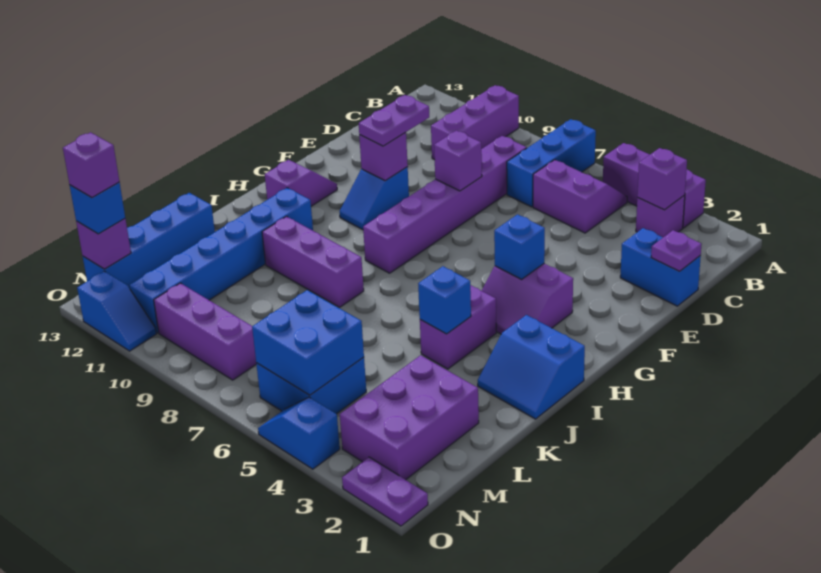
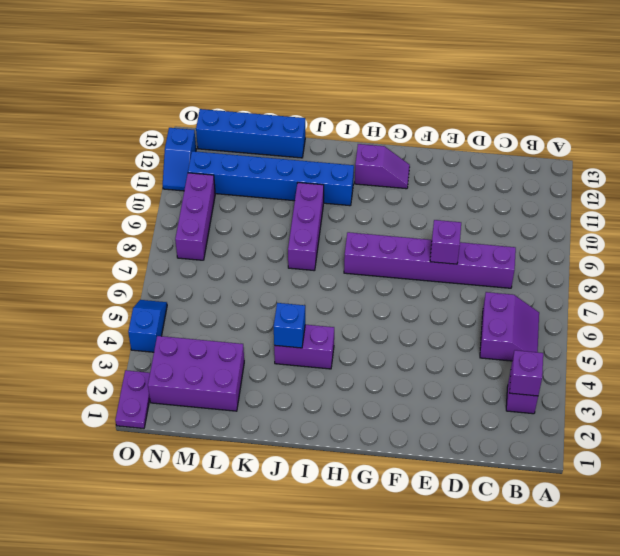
none -> purple 1x3 brick [603,143,706,228]
none -> blue 1x3 brick [507,119,596,207]
none -> purple 1x3 brick [431,85,519,160]
none -> blue 1x2 brick [620,228,701,306]

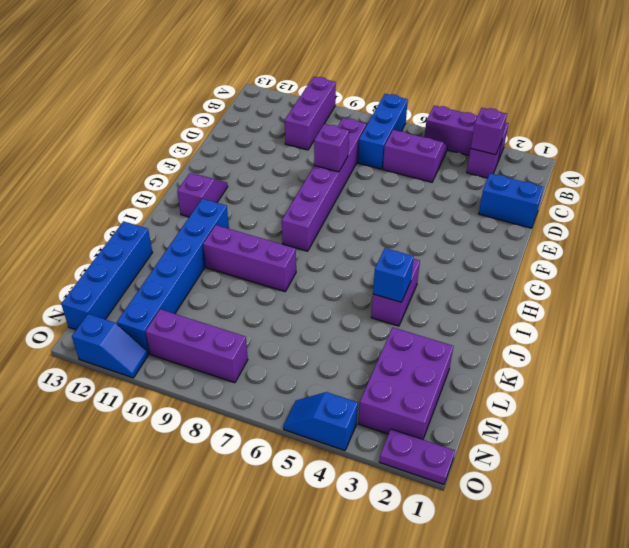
none -> blue 1x2 slope [340,167,409,230]
none -> purple 2x2 slope [482,264,573,334]
none -> blue 2x2 slope [478,315,585,419]
none -> blue 2x2 brick [256,357,366,414]

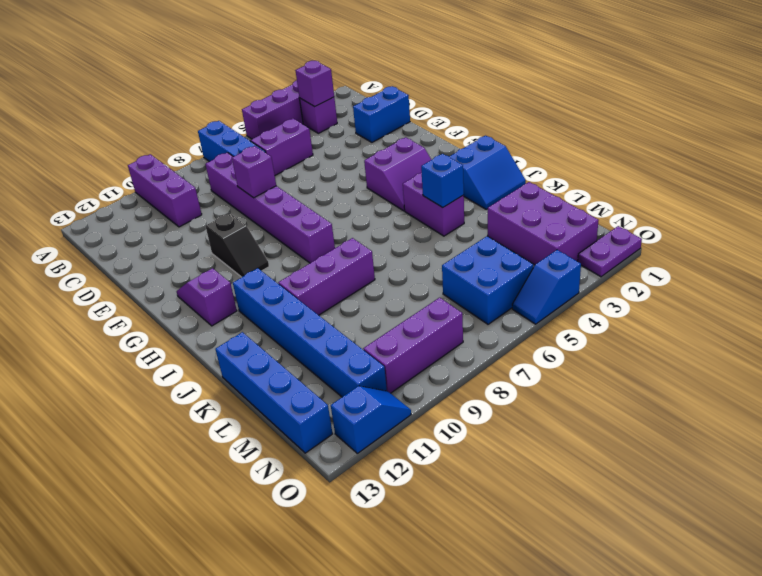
black 1x2 slope [206,213,269,277] -> blue 1x2 slope [340,167,409,230]
none -> purple 1x1 plate [651,230,702,271]
none -> purple 1x1 brick [359,132,408,181]
none -> blue 1x1 brick [494,214,545,279]
none -> blue 2x2 brick [252,290,364,395]

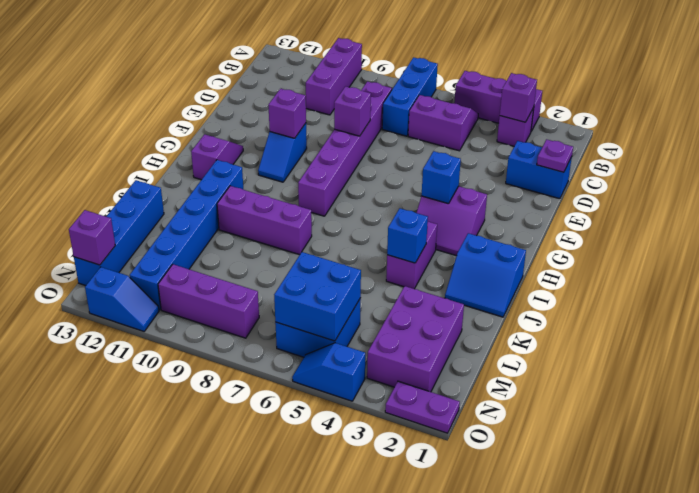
none -> purple 1x2 plate [359,95,429,146]
none -> blue 1x1 brick [70,182,125,234]
none -> purple 1x1 brick [63,132,119,198]

